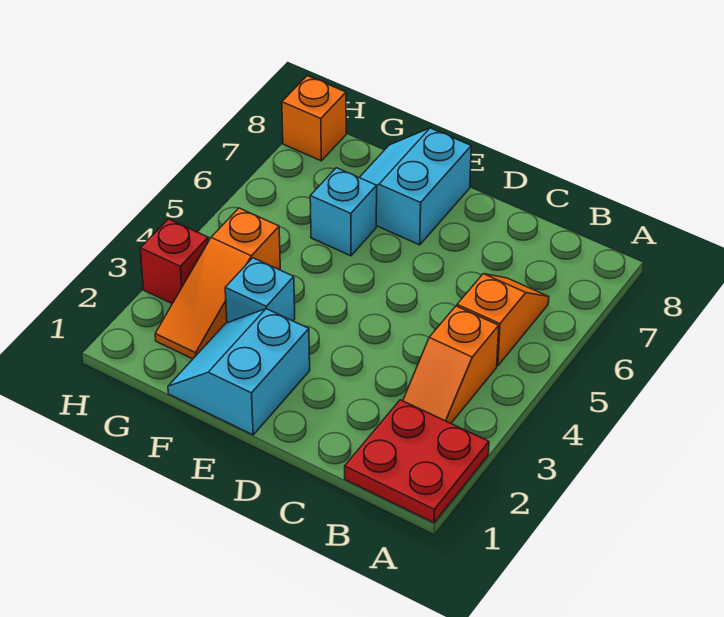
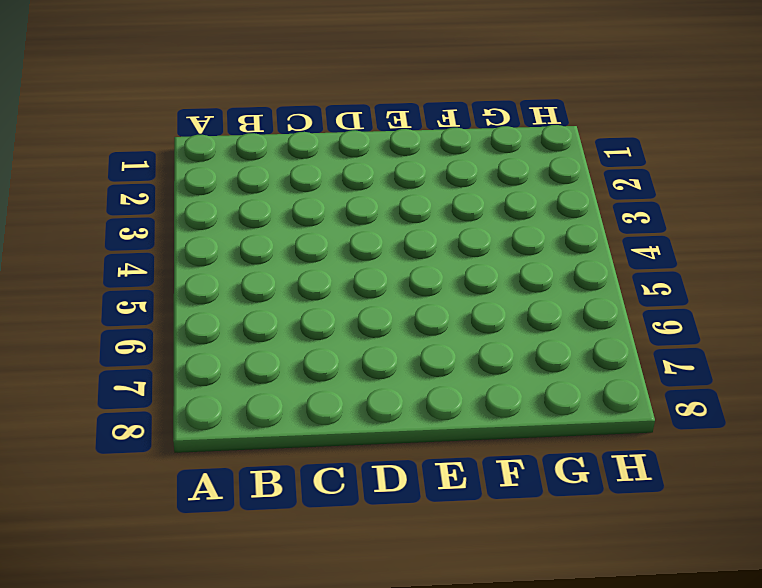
none -> red 2x2 plate [345,400,489,523]
none -> orange 1x2 slope [403,306,499,423]

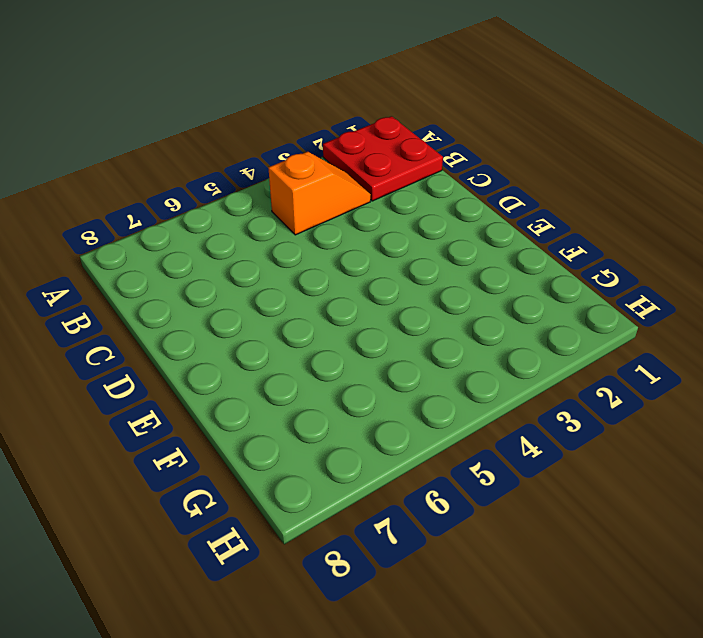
none -> orange 1x2 slope [457,274,549,366]
none -> cyan 2x2 slope [168,309,310,435]

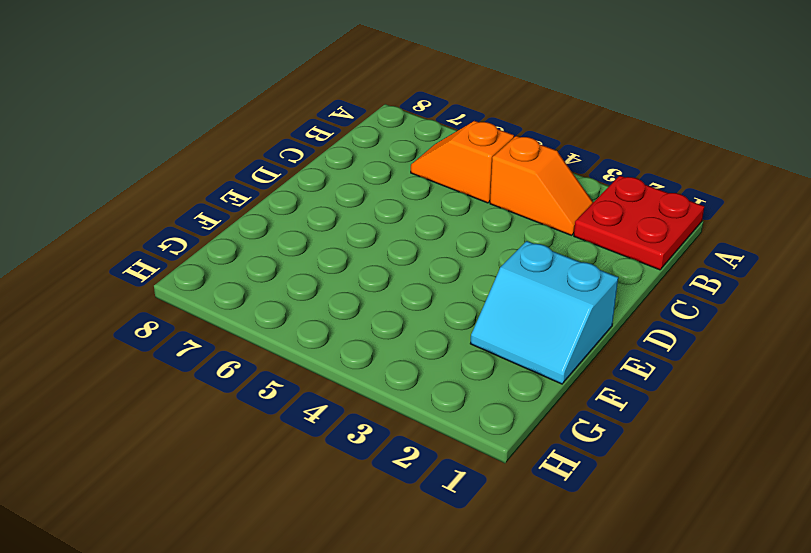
none -> cyan 2x2 slope [359,128,471,245]
none -> cyan 1x1 brick [225,258,295,323]

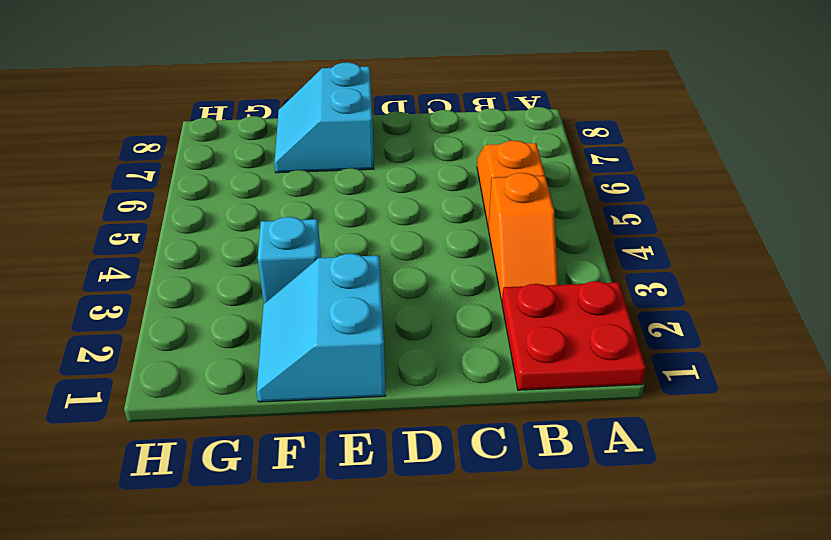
none -> cyan 1x1 brick [310,168,377,256]
none -> orange 1x3 slope [155,208,280,359]

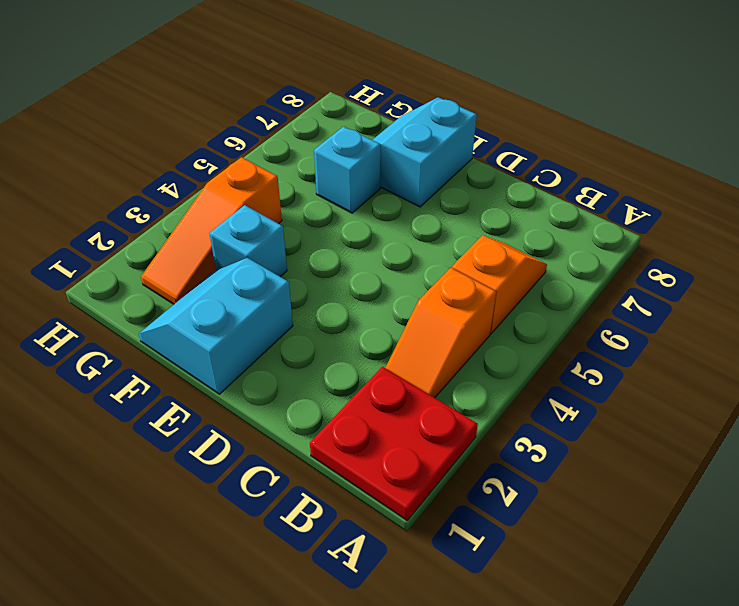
none -> red 1x1 brick [140,219,209,304]
none -> orange 1x1 brick [282,76,346,161]

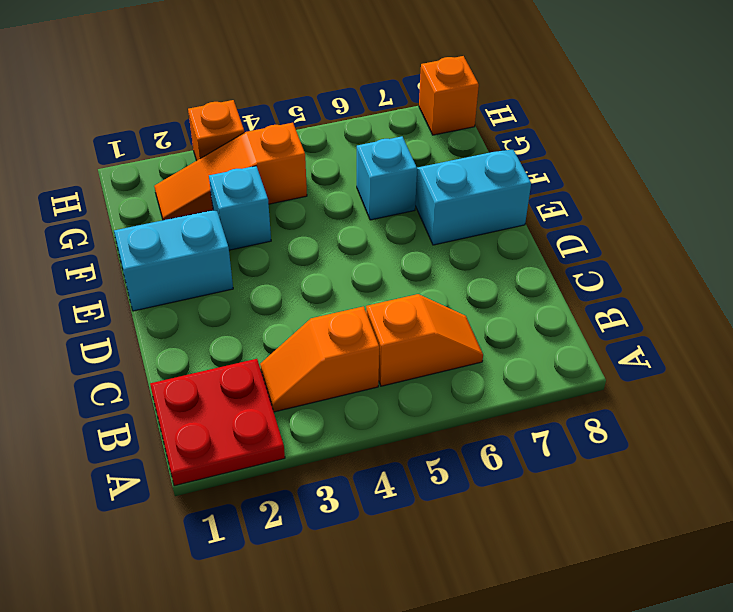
orange 1x1 brick [188,100,244,161] -> red 1x1 brick [140,219,209,304]

